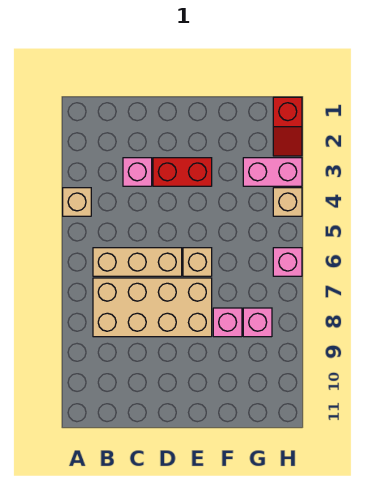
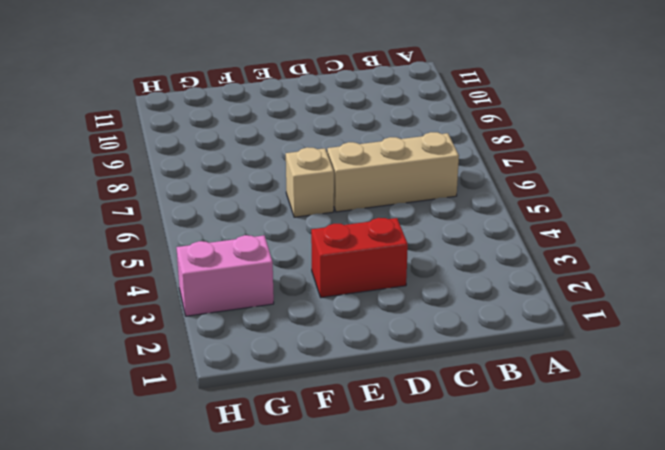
none -> tan 1x1 brick [63,188,91,216]
none -> tan 2x4 brick [93,278,212,337]
none -> pink 1x1 brick [123,158,152,186]

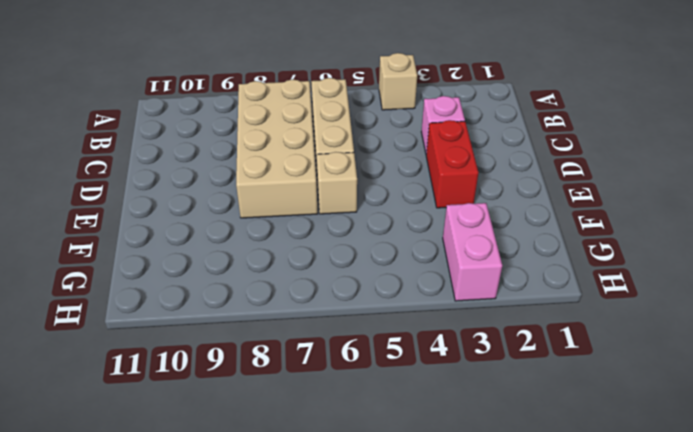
none -> pink 1x1 brick [213,308,242,337]
none -> pink 1x1 brick [243,308,272,337]
none -> red 1x2 slope [273,97,302,156]

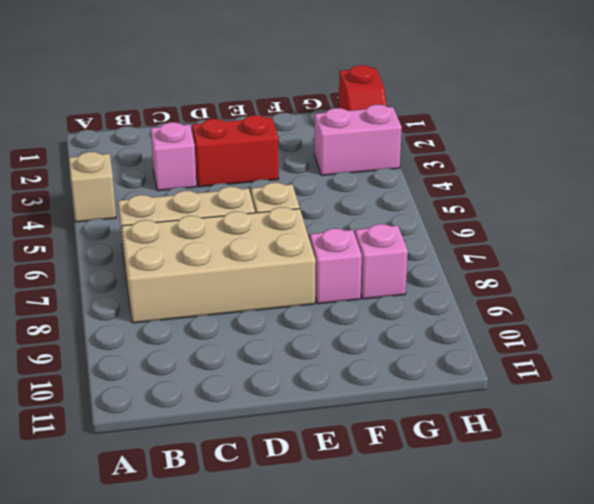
none -> tan 1x1 brick [273,188,302,216]
none -> pink 1x1 brick [273,248,302,276]

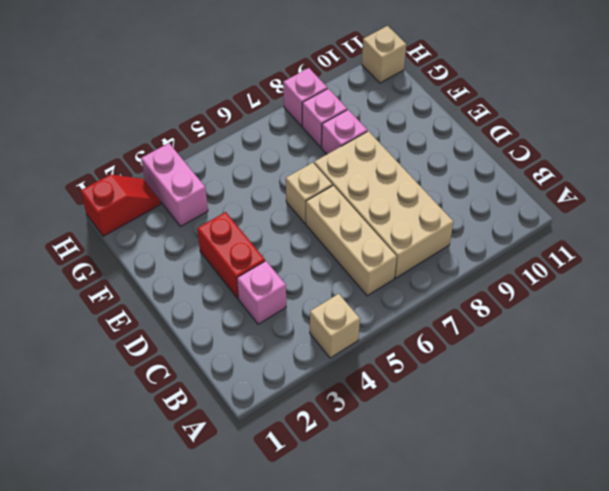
pink 1x1 brick [283,68,327,126] -> pink 1x1 brick moved to [273,248,302,276]
tan 1x1 brick [362,26,406,83] -> tan 1x1 brick moved to [273,188,302,216]

